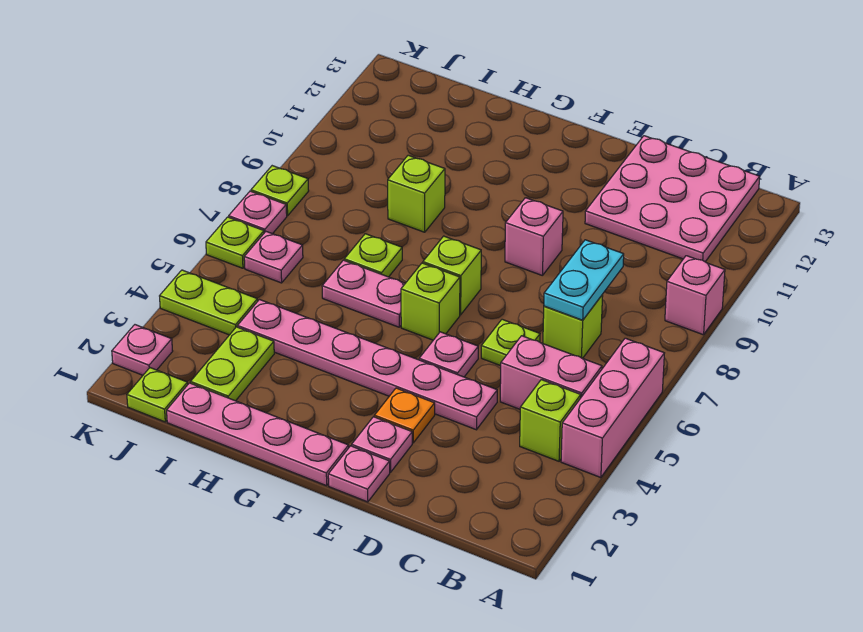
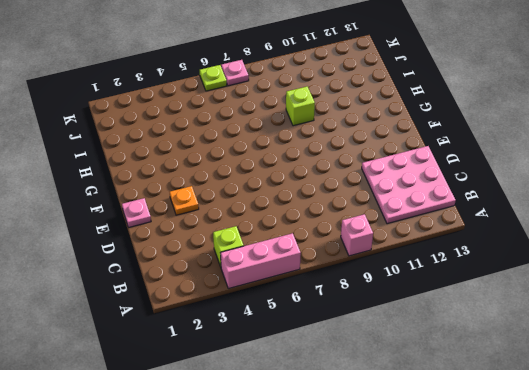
none -> pink 1x2 brick [500,336,602,409]
none -> lime 1x1 brick [543,295,603,358]
none -> pink 1x6 plate [237,300,497,430]

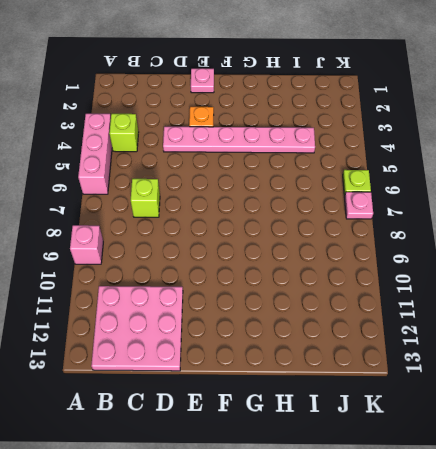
none -> pink 1x2 brick [500,336,602,409]
none -> lime 1x1 plate [481,319,540,366]
none -> pink 1x1 plate [352,417,412,472]

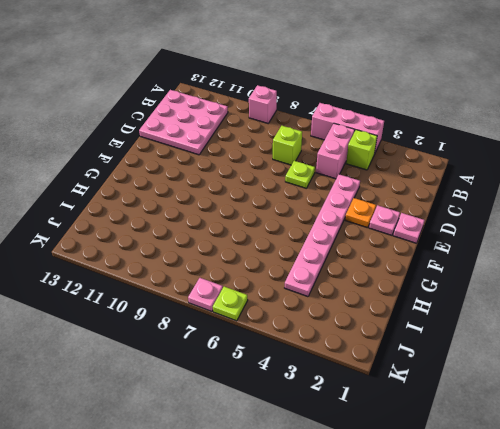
none -> pink 1x1 plate [419,332,478,377]
none -> pink 1x1 brick [505,198,563,275]
none -> pink 1x4 plate [167,383,349,486]

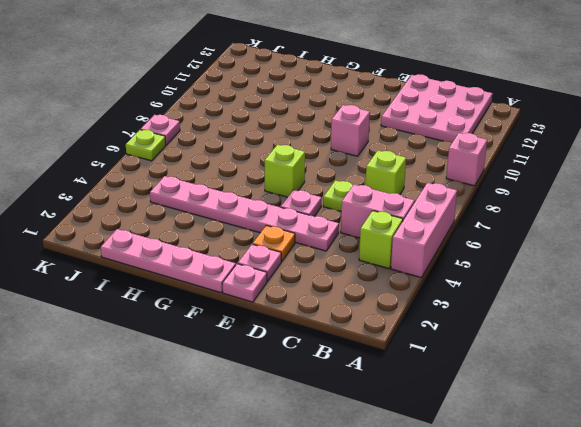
none -> lime 1x1 brick [423,236,481,315]
none -> pink 1x2 plate [322,260,405,327]
none -> lime 1x1 plate [344,234,402,277]

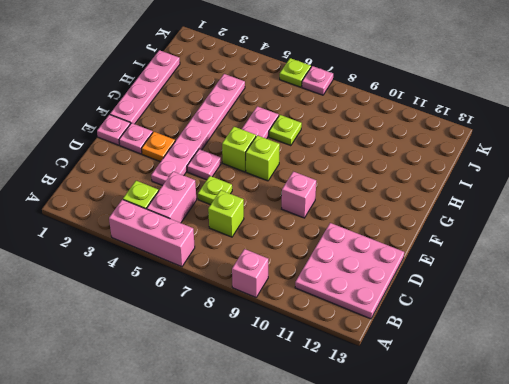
none -> lime 1x1 brick [388,155,445,232]
none -> lime 1x2 plate [191,327,274,401]
none -> lime 1x1 plate [127,368,188,422]

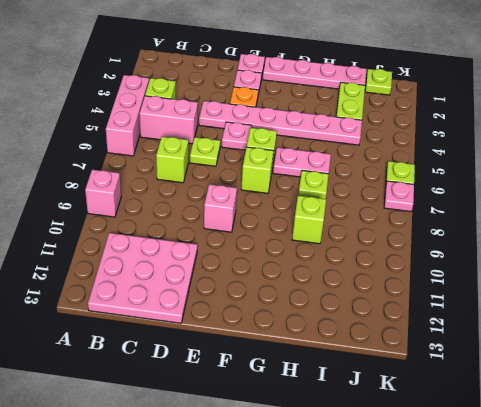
none -> lime 1x2 plate [160,270,258,335]
none -> pink 1x1 plate [244,232,303,283]
none -> pink 1x1 plate [112,325,173,375]

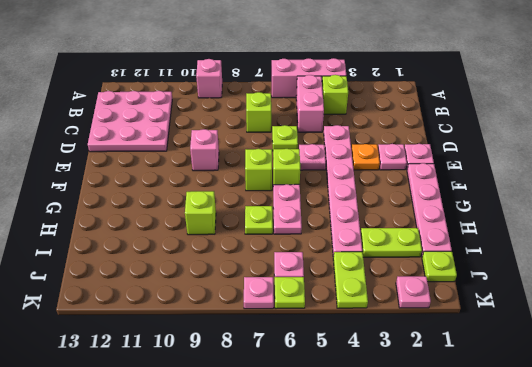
none -> lime 1x1 plate [251,166,309,216]
none -> cyan 1x2 plate [544,240,624,320]

